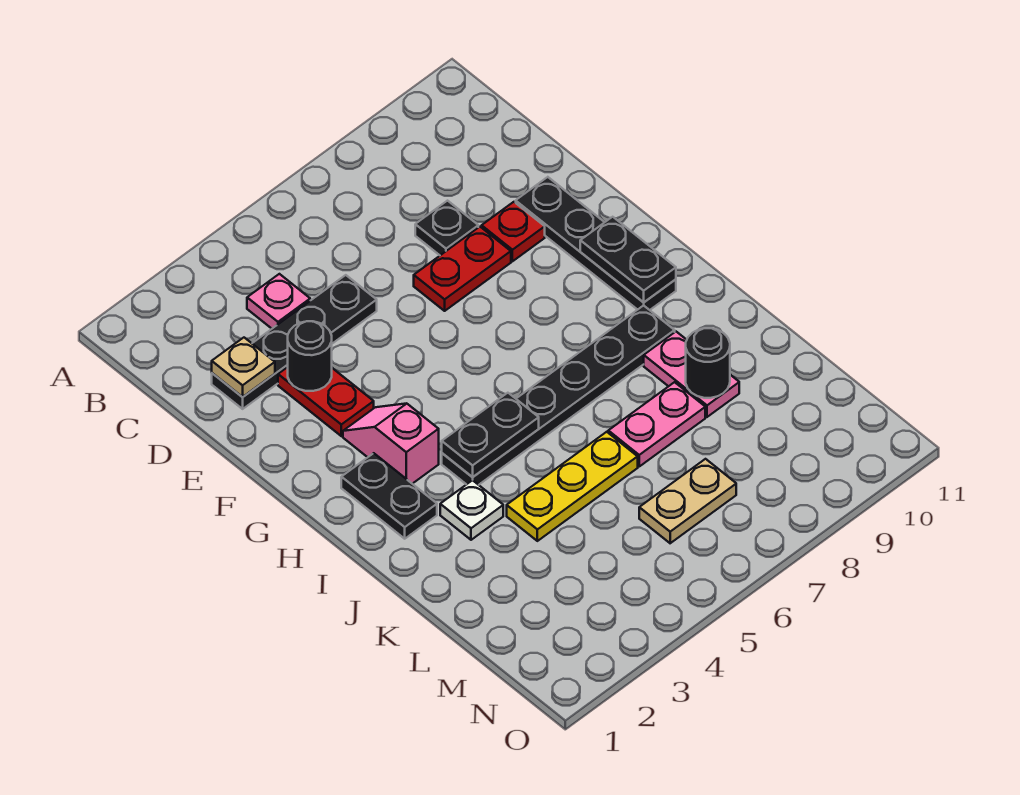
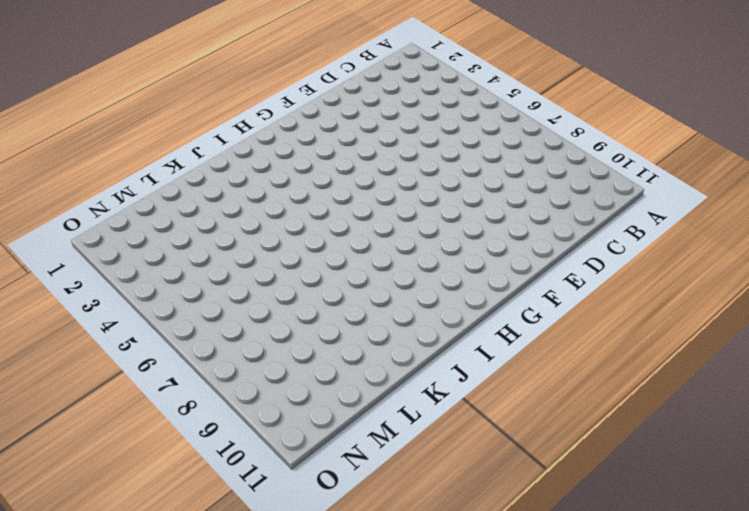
none -> pink 1x1 plate [247,274,310,329]
none -> black 1x4 plate [212,275,377,409]
none -> black 1x1 plate [415,201,478,255]

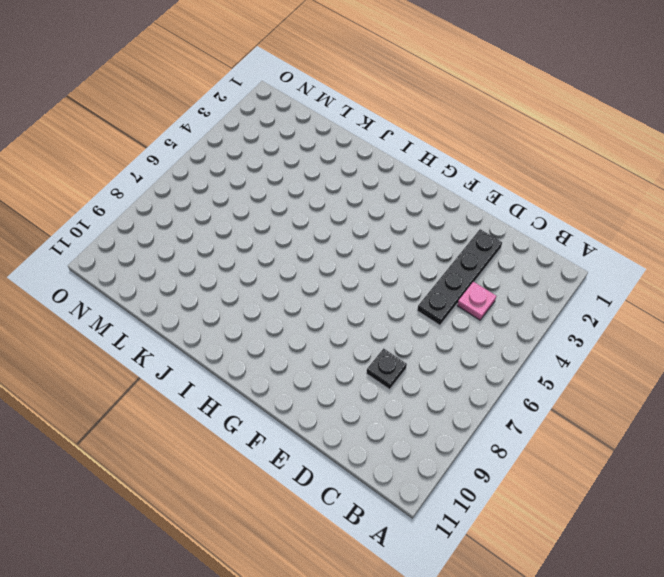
none -> red 1x2 plate [278,367,374,436]
none -> red 1x2 plate [414,227,511,311]
none -> red 1x1 plate [482,202,545,261]

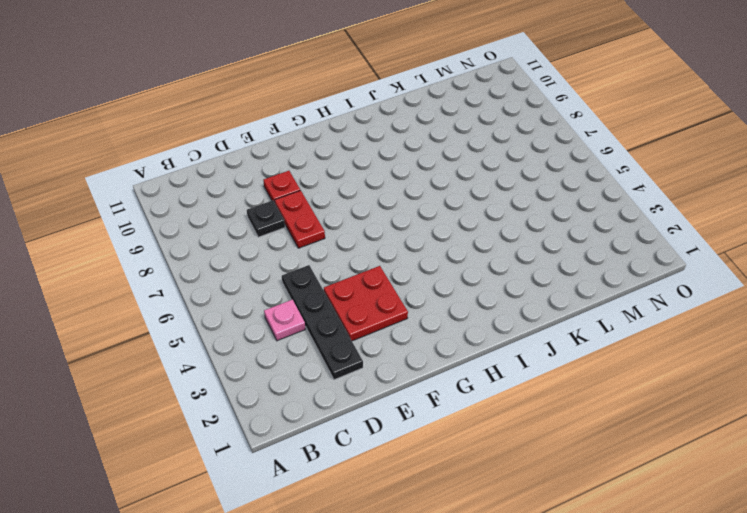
red 2x2 plate [324,266,408,341] -> red 1x2 plate [278,367,374,436]
none -> black 1x4 plate [516,177,676,310]
none -> pink 1x2 slope [343,404,439,484]
none -> black 1x2 plate [341,453,437,539]

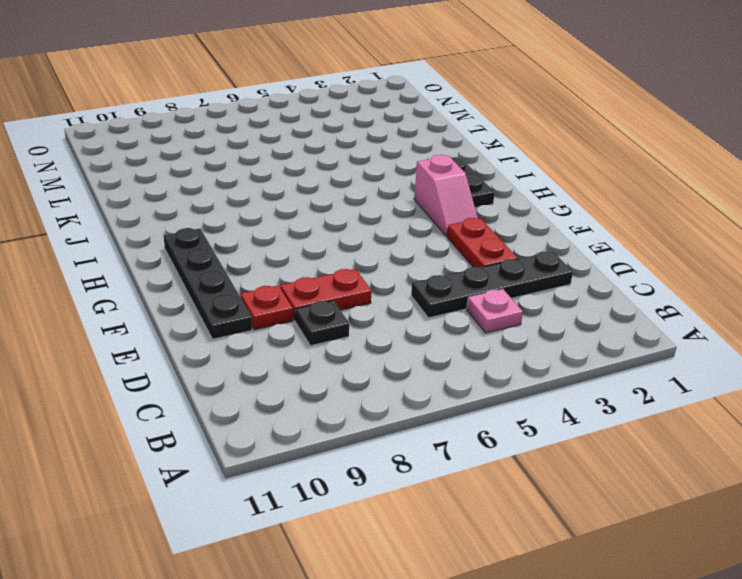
none -> black 1x6 plate [442,305,675,485]
none -> white 1x1 plate [440,480,503,540]
none -> pink 1x2 plate [644,332,739,417]

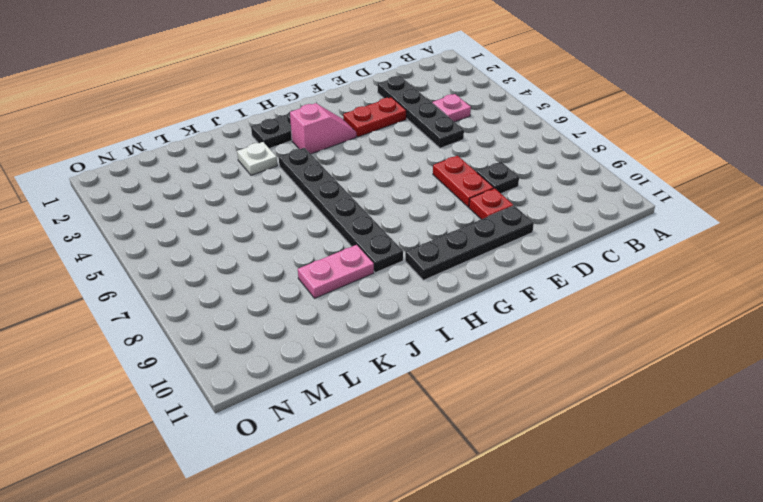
none -> yellow 1x3 plate [507,432,638,541]
none -> pink 1x2 plate [608,382,705,466]
none -> tan 1x2 plate [639,459,736,543]

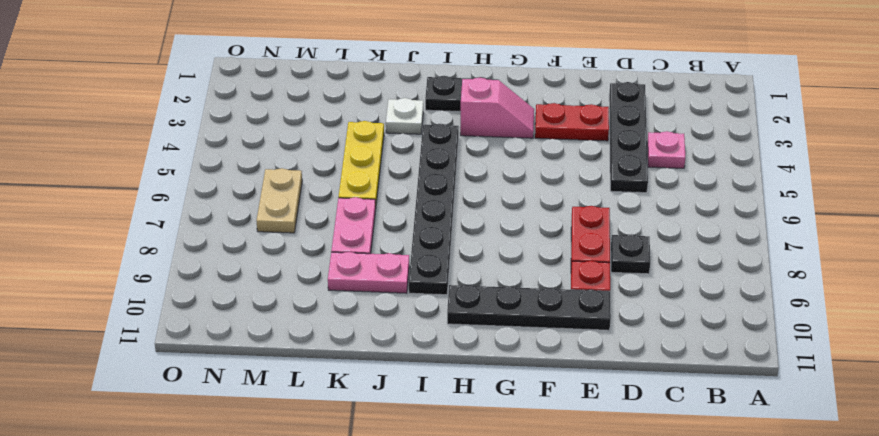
none -> tan 1x1 plate [212,338,275,397]
none -> black 1x1 round brick [288,321,332,391]
none -> black 1x2 plate [580,217,676,302]

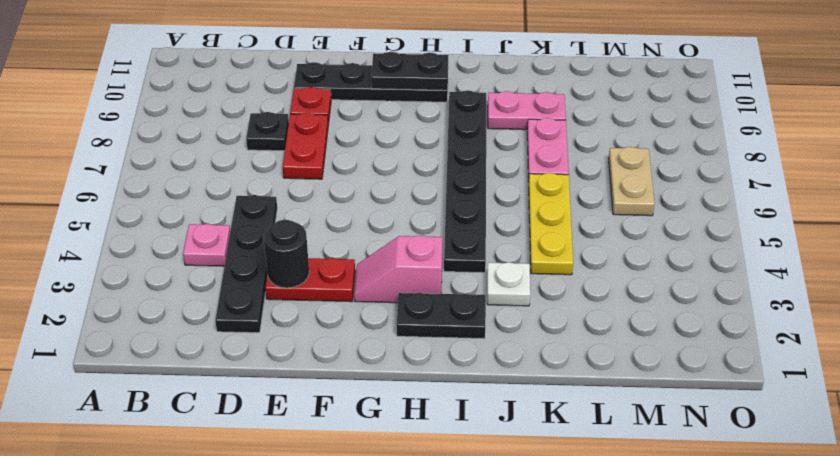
none -> tan 1x1 plate [212,338,275,397]
none -> black 1x2 plate [442,393,539,477]
none -> black 1x1 round brick [686,328,730,398]

